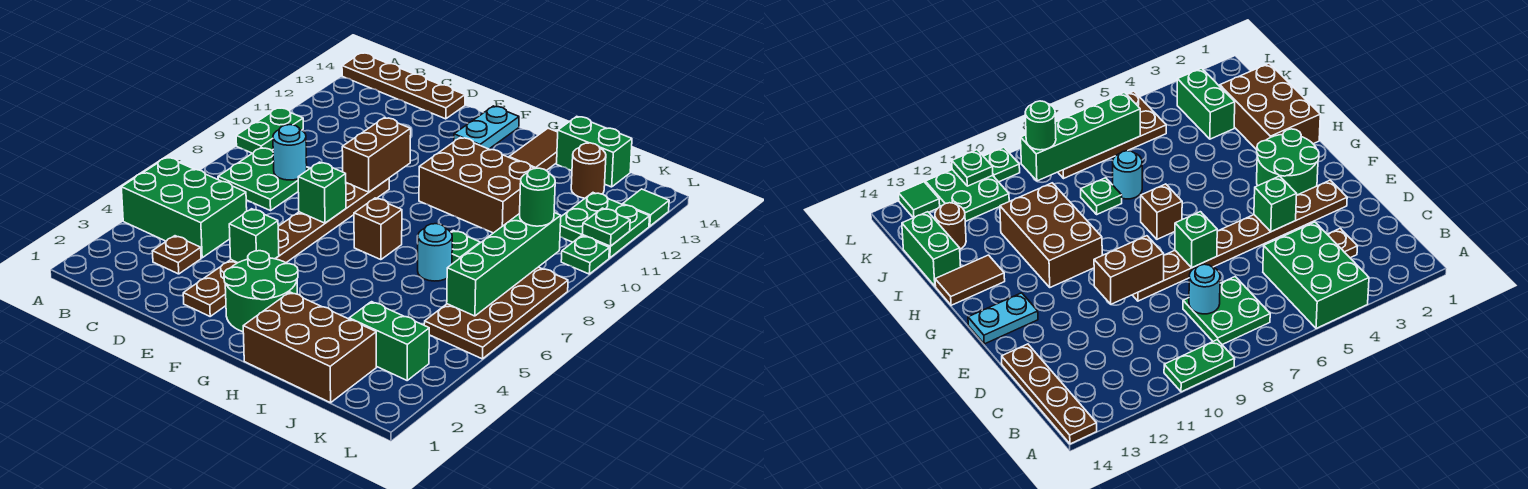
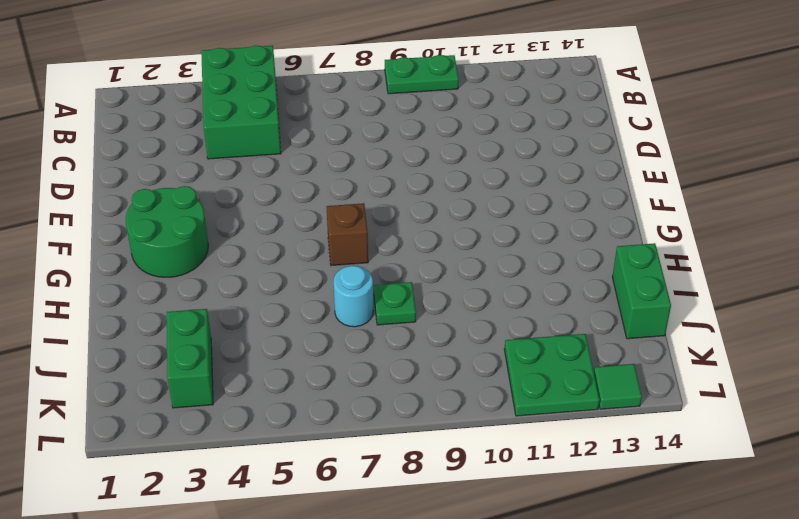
none -> brown 1x4 plate [342,53,465,119]
none -> green 2x2 plate [218,147,310,211]
none -> brown 1x1 plate [152,236,201,274]

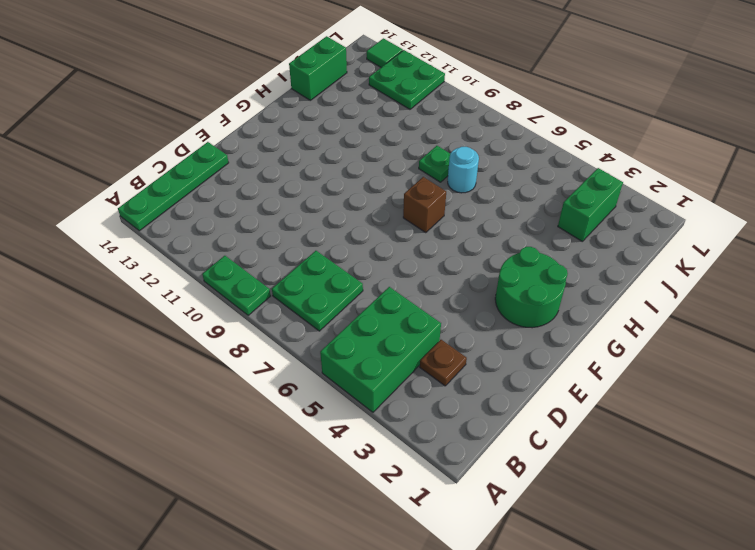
green 1x4 plate [118,142,229,231] -> brown 1x4 plate [342,53,465,119]
none -> brown 1x8 plate [183,178,389,316]
none -> cyan 1x2 plate [454,106,519,149]
none -> brown 2x3 brick [419,137,535,233]

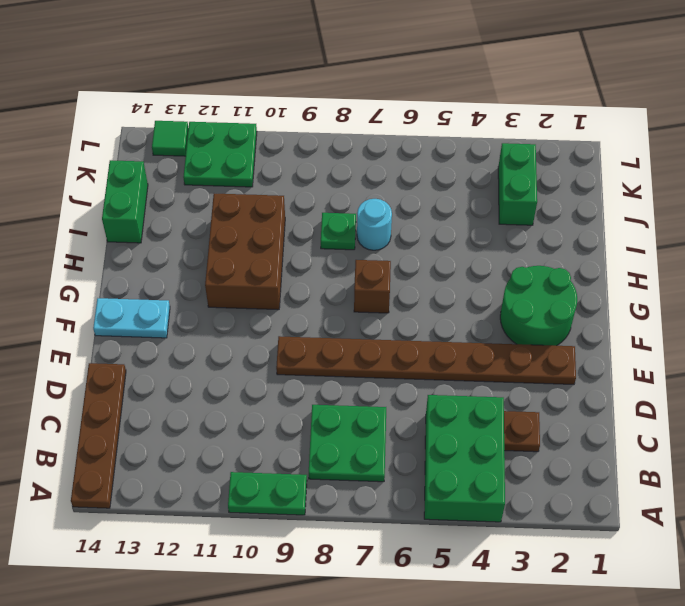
none -> brown 2x3 brick [243,292,376,403]
none -> brown 1x2 tile [509,128,558,170]
none -> brown 1x1 round brick [571,143,606,198]

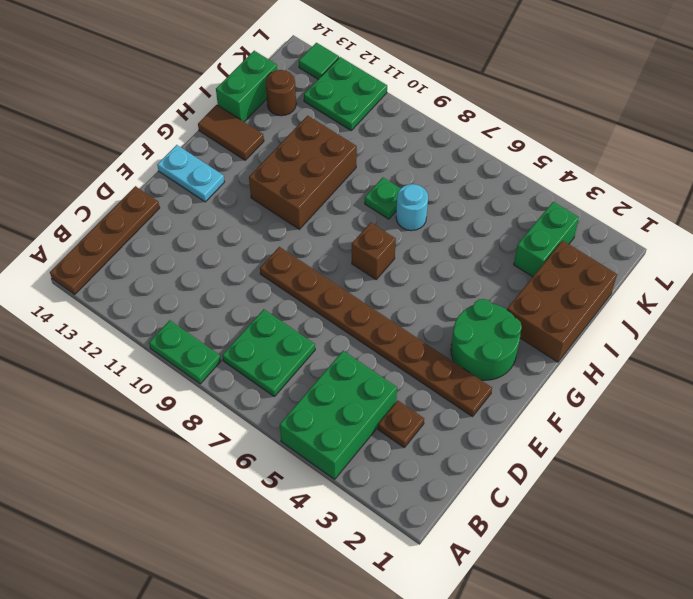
none -> brown 2x4 plate [424,267,568,359]
none -> green 1x1 plate [561,236,609,274]
none -> cyan 1x1 round brick [273,125,307,180]

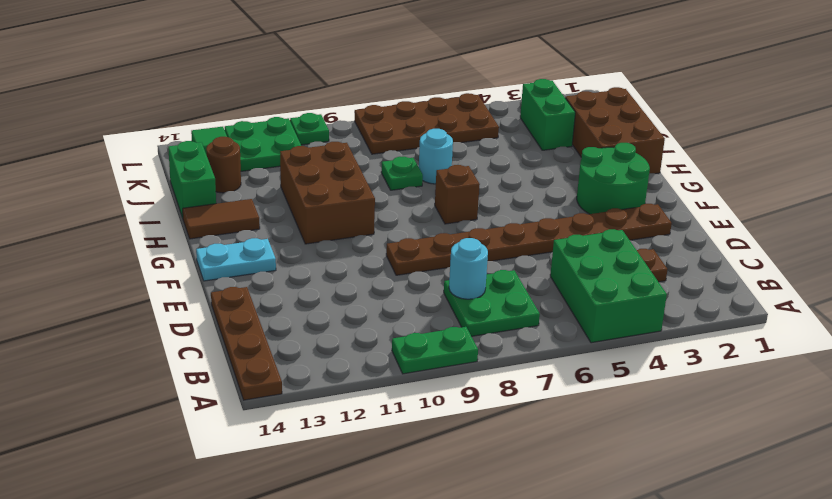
none -> green 1x1 brick [229,209,279,263]
none -> green 1x1 brick [298,162,346,223]
none -> brown 1x2 brick [342,118,411,192]

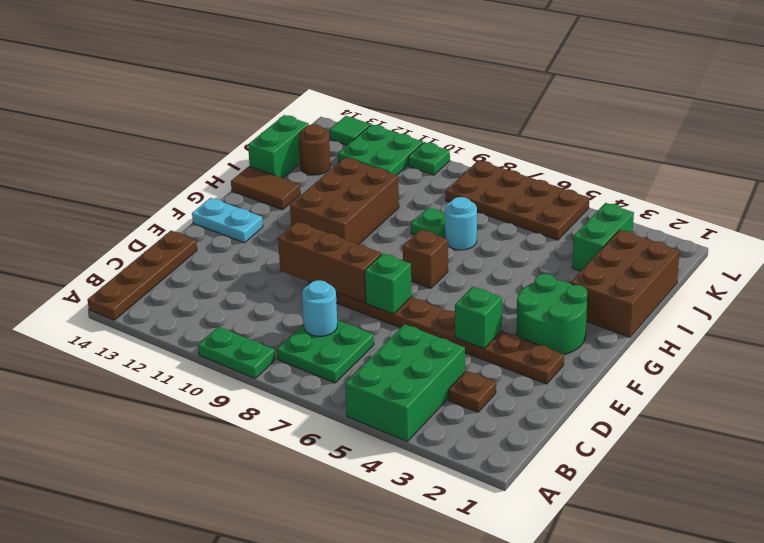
brown 1x3 brick [278,222,381,303] -> brown 1x2 brick [342,118,411,192]
none -> green 1x4 brick [447,213,561,316]
none -> green 1x1 plate [582,208,630,246]
none -> green 1x1 round brick [520,168,555,226]

